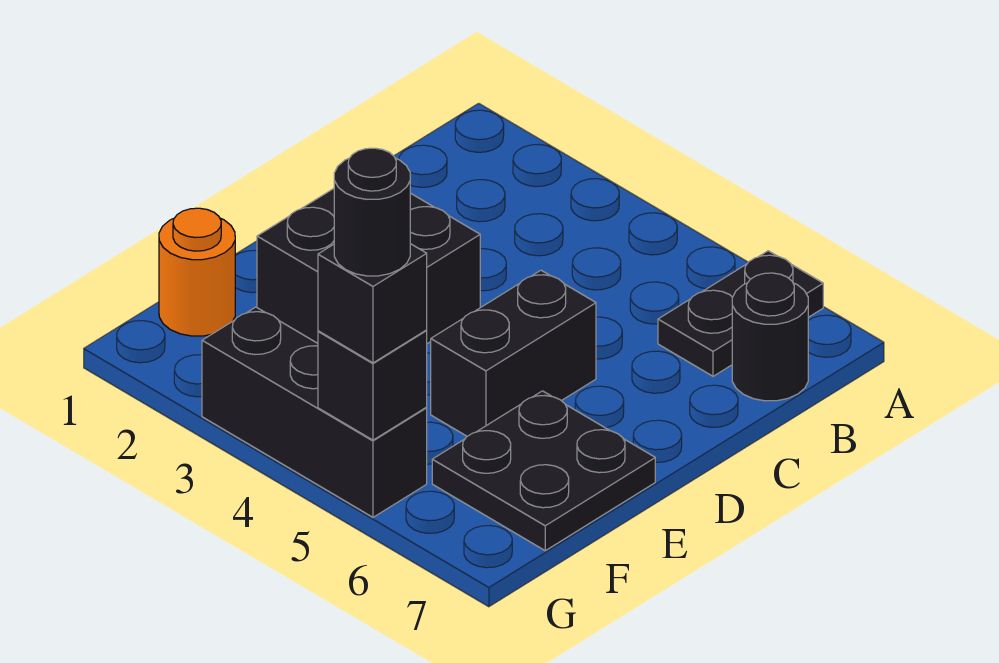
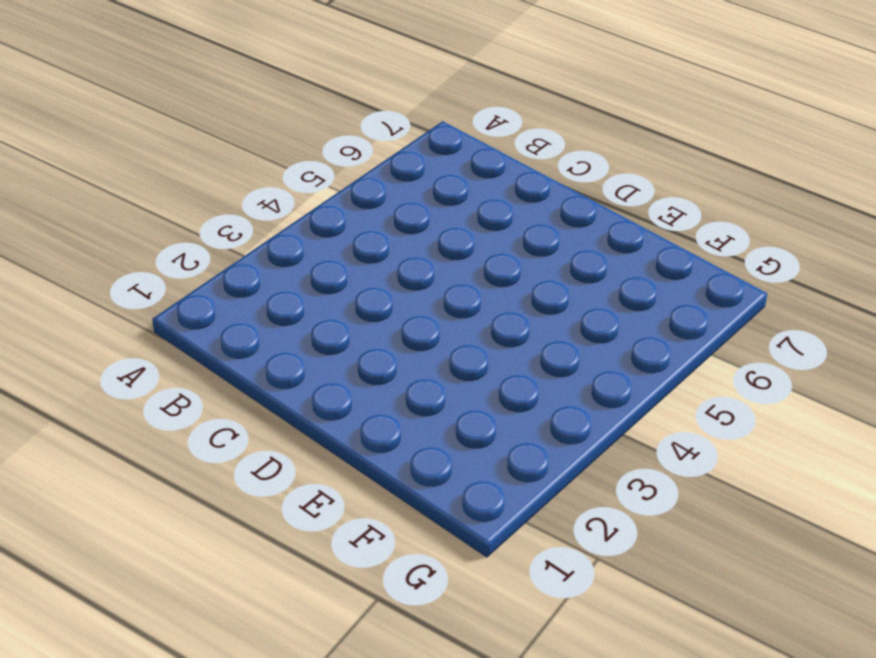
none -> black 1x2 plate [658,251,823,376]
none -> black 1x1 round brick [732,273,808,401]

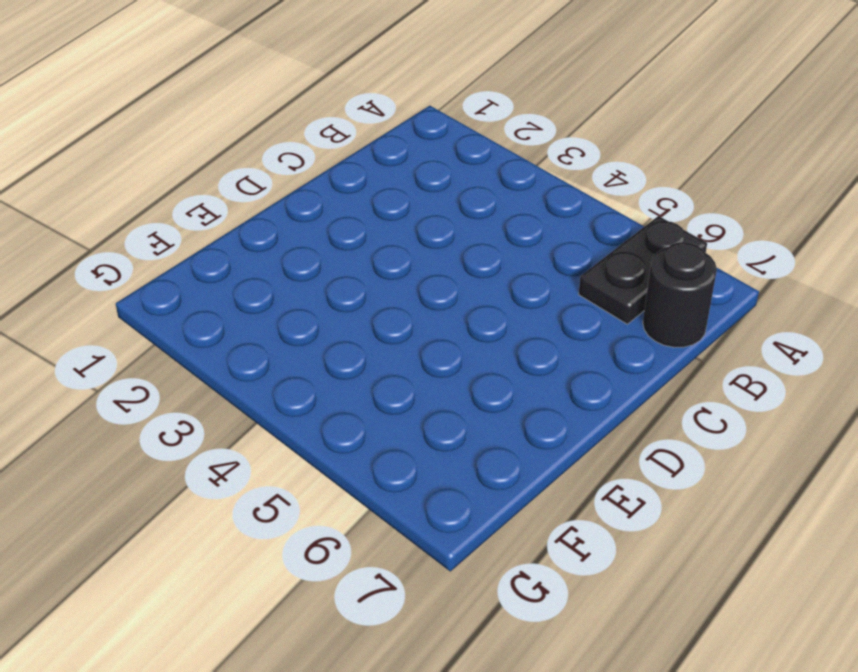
none -> black 2x2 brick [257,189,480,344]
none -> black 1x2 brick [431,270,596,436]

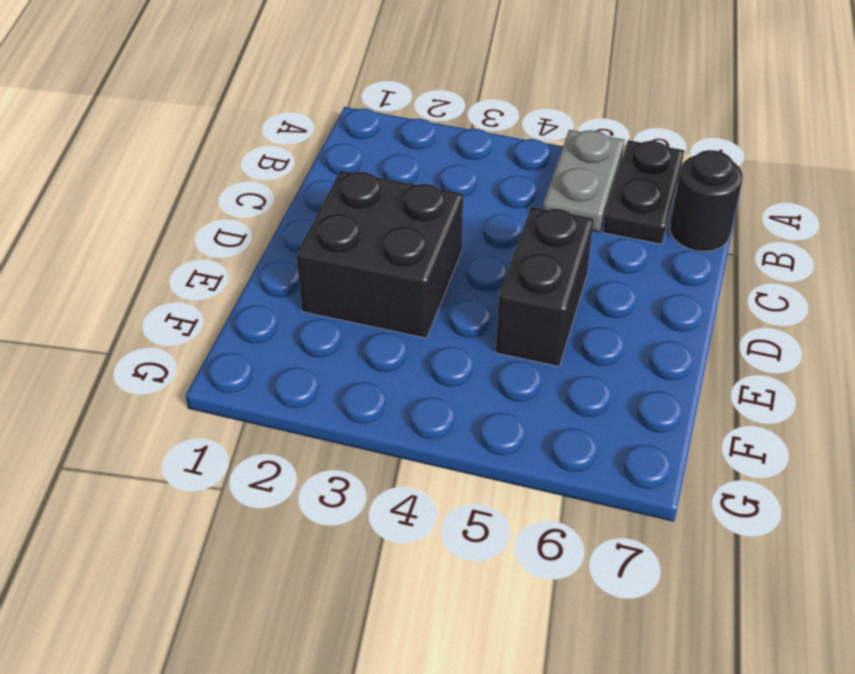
grey 1x2 plate [543,130,625,232] -> none
none -> black 2x2 plate [432,391,655,551]
none -> orange 1x1 round brick [159,208,235,336]

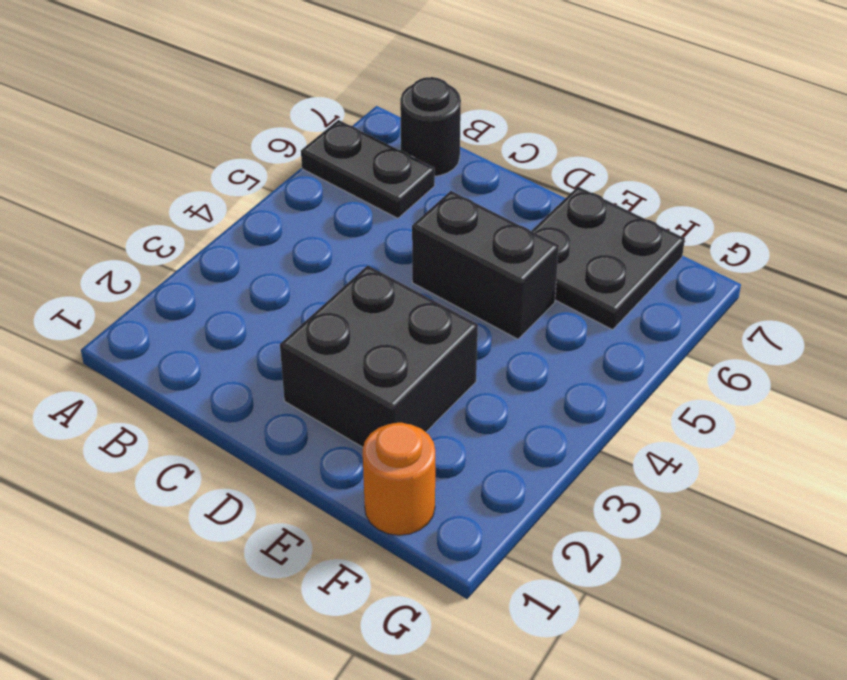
none -> black 1x3 brick [202,307,427,517]
none -> black 1x1 brick [318,331,427,440]

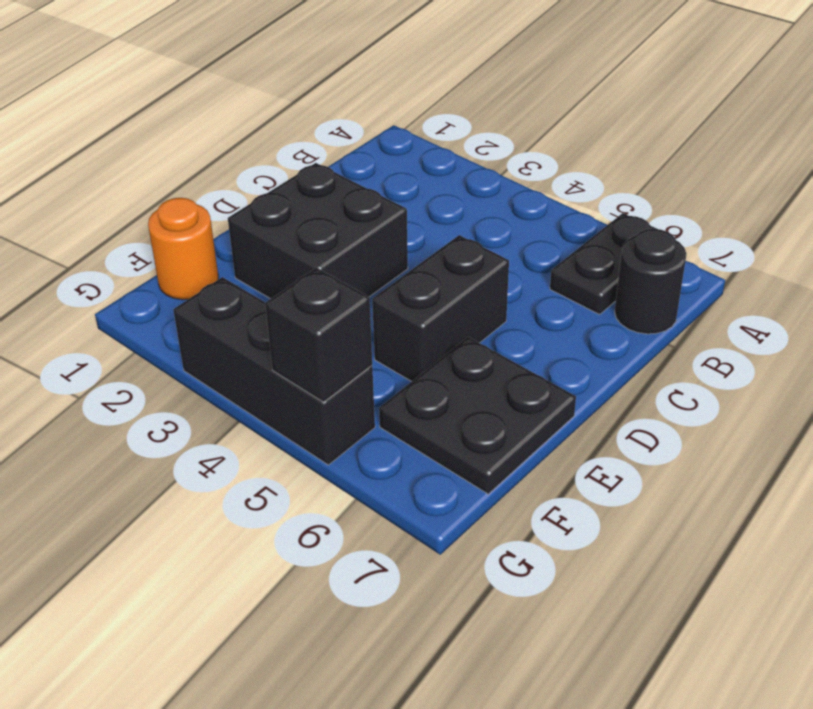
none -> black 1x1 brick [318,244,427,363]
none -> black 1x1 round brick [334,148,410,276]

